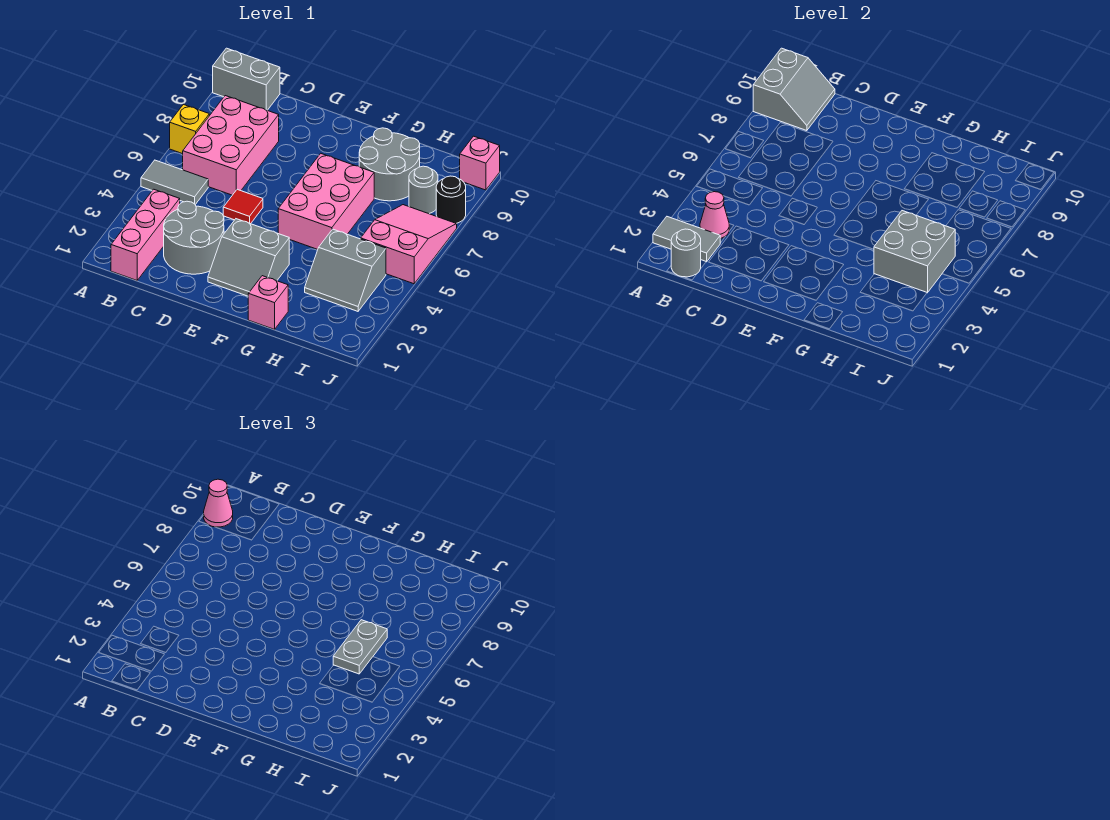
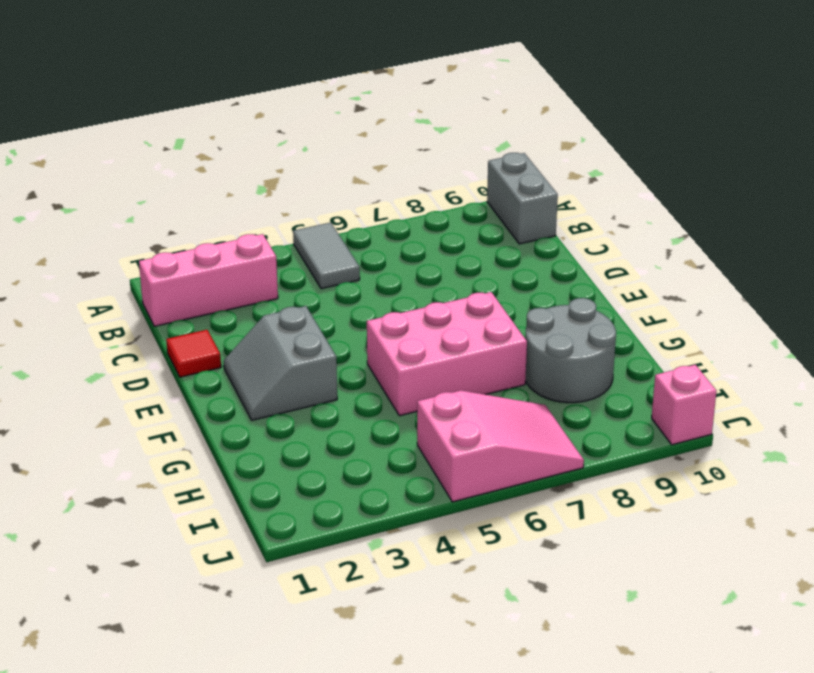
red 1x1 tile [166,330,221,377] -> red 1x1 tile moved to [223,189,263,224]
none -> yellow 1x1 brick [170,105,209,154]
none -> pink 2x3 brick [183,96,279,195]
none -> grey 2x2 round brick [164,201,224,274]

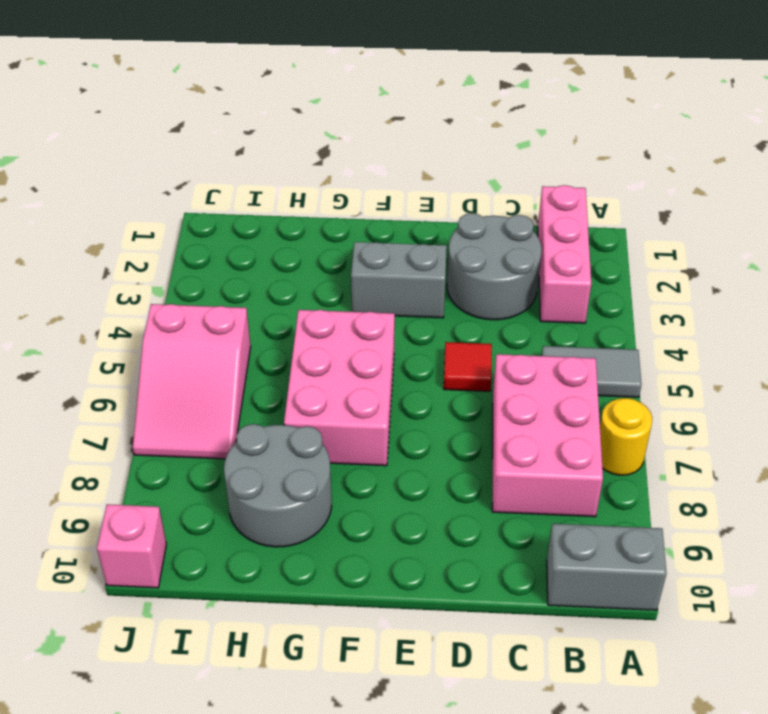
yellow 1x1 round brick [600,398,652,475] -> yellow 1x1 brick [170,105,209,154]
none -> pink 1x1 brick [248,276,288,329]
none -> grey 2x2 slope [305,229,386,311]
none -> grey 1x1 round brick [409,166,438,214]

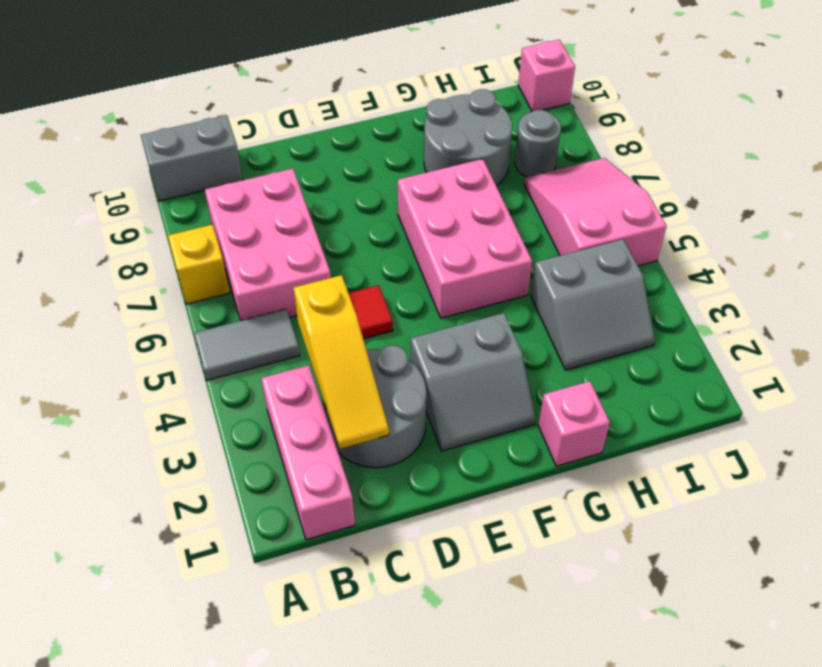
yellow 1x3 slope [294,275,389,449] -> none
none -> black 1x1 round brick [436,176,466,223]
none -> grey 1x2 tile [653,217,720,262]
none -> grey 2x2 slope [753,48,835,131]

